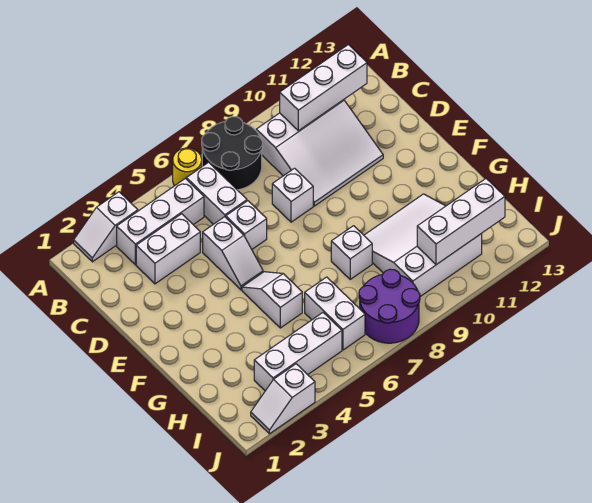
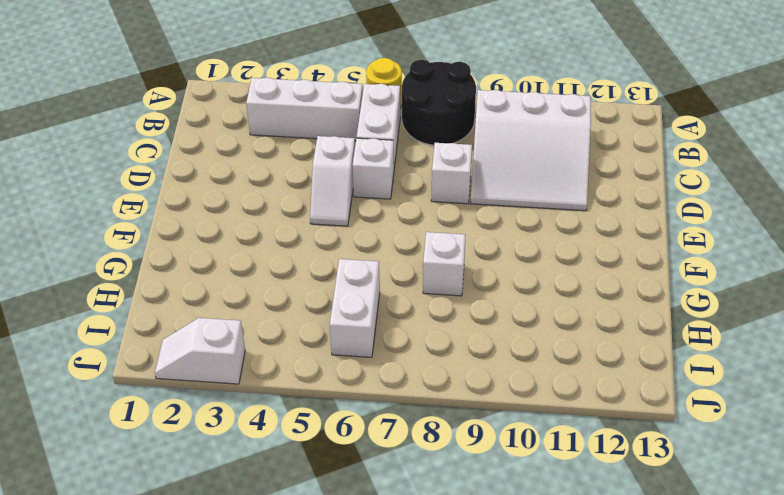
none -> white 1x2 slope [74,192,138,262]
none -> white 1x2 brick [136,214,200,284]
none -> white 1x2 slope [242,272,302,328]

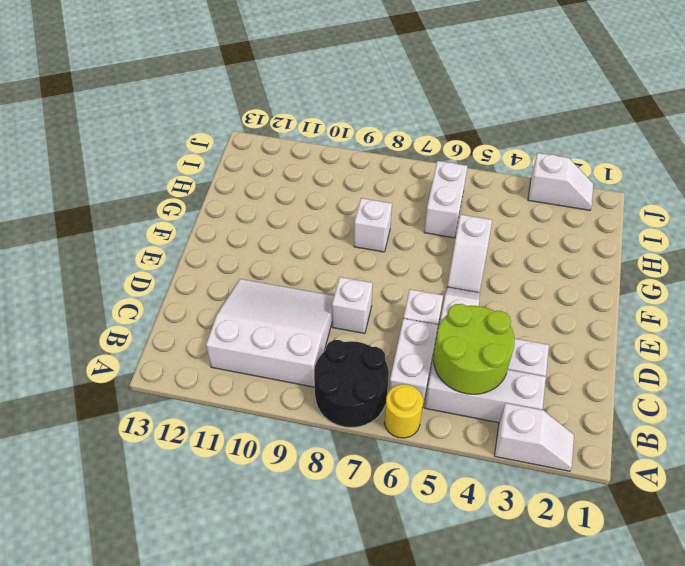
lime 2x2 round brick [434,304,515,394] -> none
none -> white 3x3 slope [364,194,482,297]
none -> white 1x3 brick [254,313,342,391]
none -> purple 2x2 round brick [359,269,420,343]

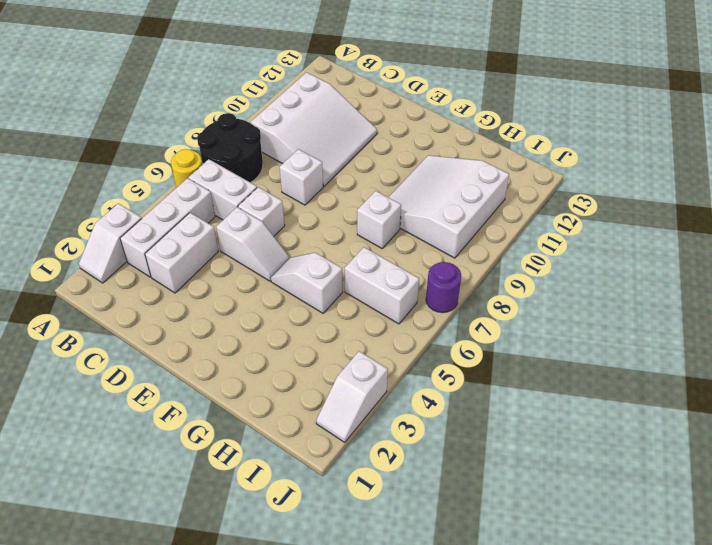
purple 1x1 round brick [426,262,461,313] -> purple 2x2 round brick [359,269,420,343]
none -> white 1x3 brick [254,313,342,391]
none -> white 1x3 brick [280,45,367,131]
none -> white 1x3 brick [417,179,505,265]

